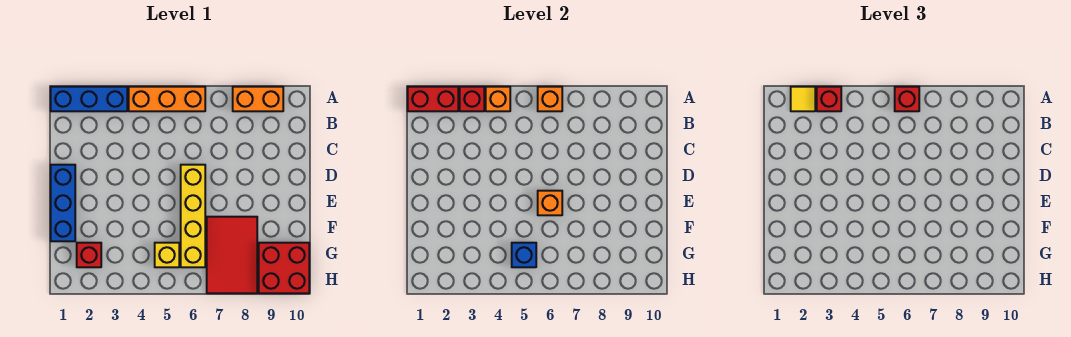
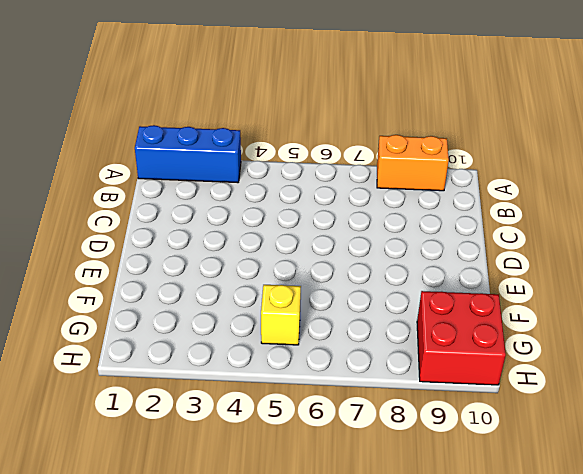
none -> orange 1x3 brick [129,87,205,111]
none -> blue 1x3 brick [51,165,75,241]
none -> yellow 1x4 brick [181,165,205,267]

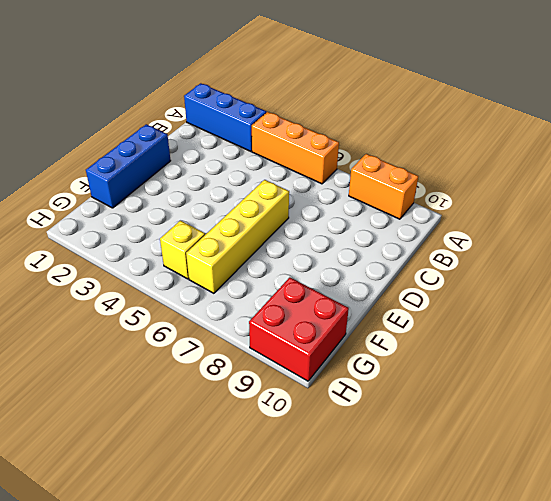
none -> red 2x3 tile [207,217,257,293]
none -> red 1x1 brick [77,243,101,267]
none -> red 1x2 brick [408,87,458,111]

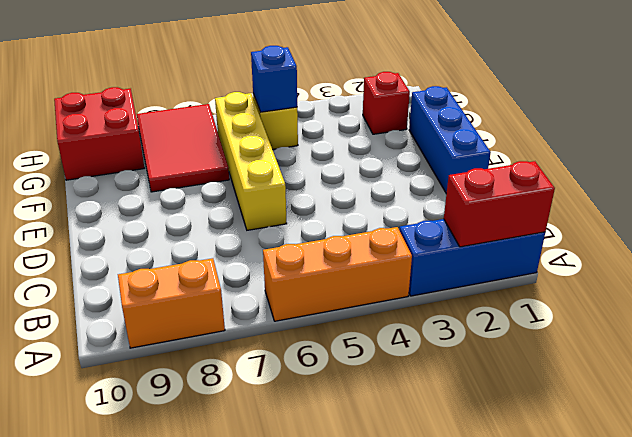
none -> red 1x1 brick [460,87,484,111]
none -> orange 1x1 brick [486,87,510,111]
none -> orange 1x1 brick [538,87,562,111]

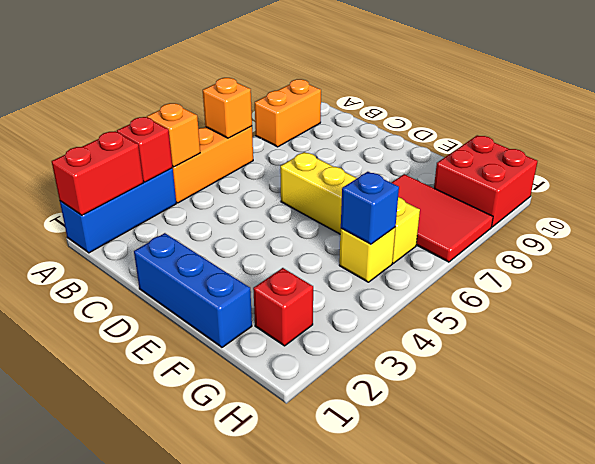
none -> orange 1x1 brick [538,191,562,215]
none -> yellow 1x1 tile [791,87,815,111]
none -> red 1x1 brick [817,87,841,111]

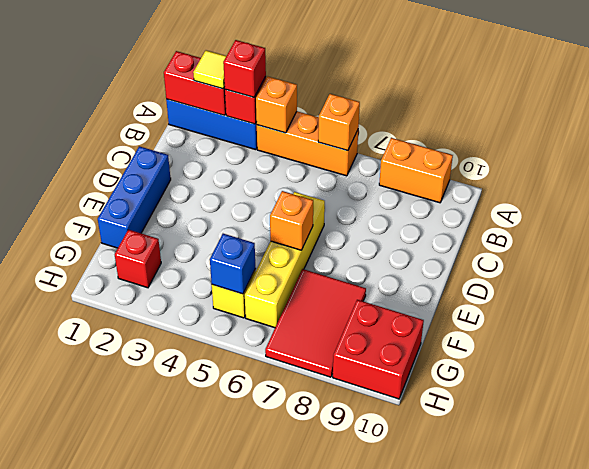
none -> red 1x1 brick [895,87,919,111]

